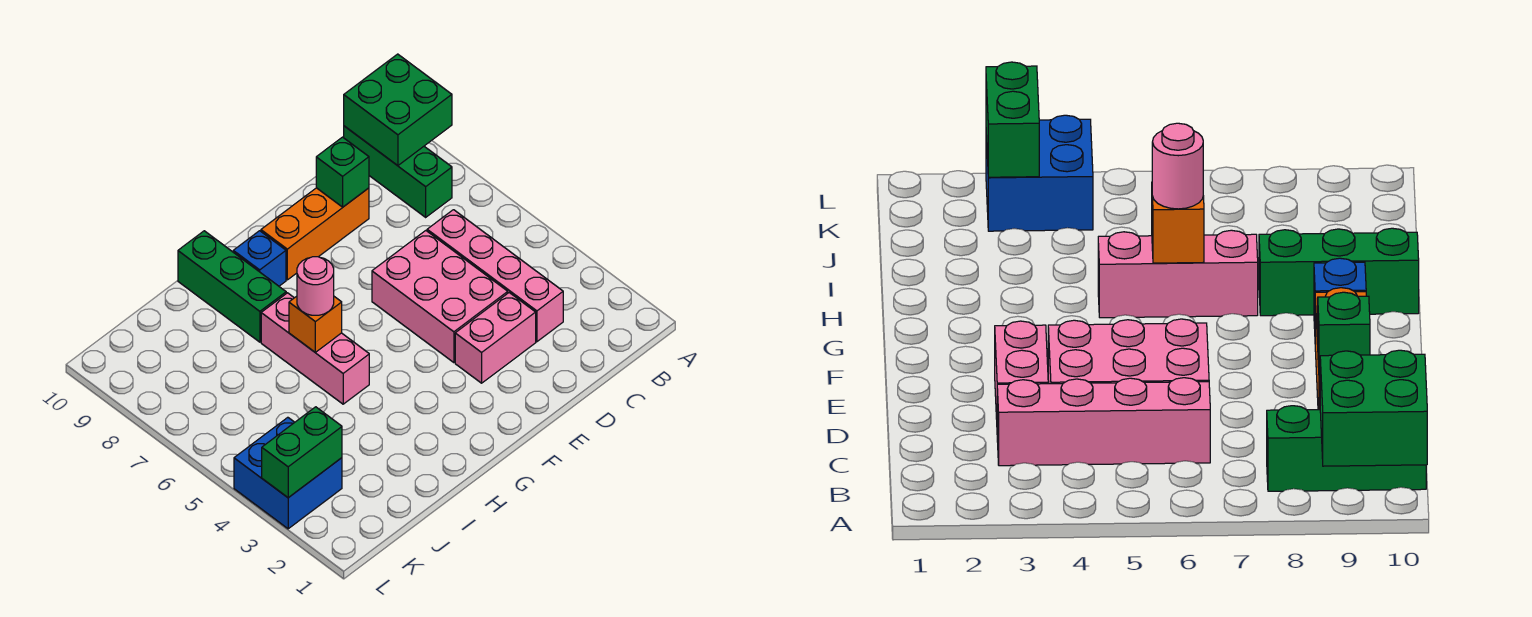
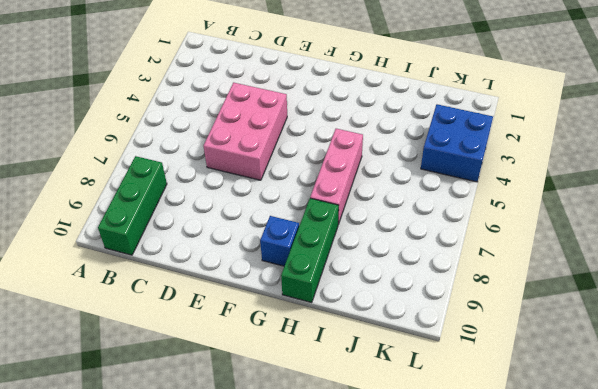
none -> pink 1x4 brick [427,210,563,342]
none -> pink 1x2 brick [455,293,536,383]
none -> orange 1x3 brick [261,188,369,280]

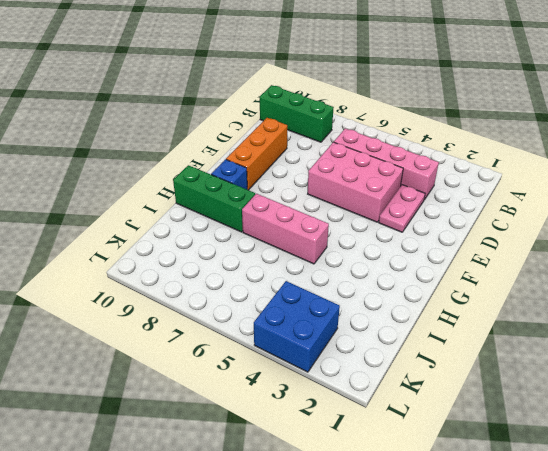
pink 1x2 plate [379,185,425,232] -> pink 1x2 brick [455,293,536,383]
none -> green 2x2 brick [344,54,452,166]
none -> green 1x1 brick [316,137,369,207]
none -> orange 1x1 brick [289,296,342,352]

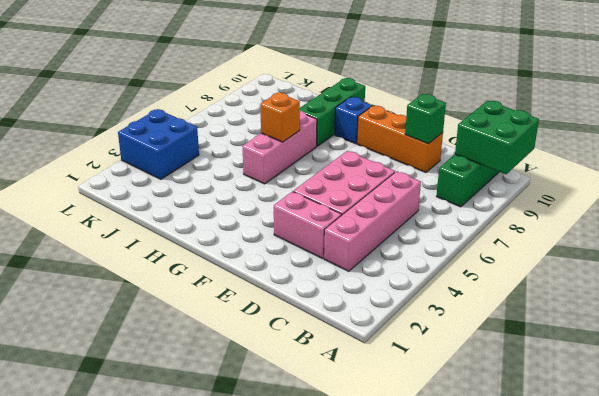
none -> green 1x2 brick [262,407,342,498]
none -> pink 1x1 round brick [297,257,334,315]

